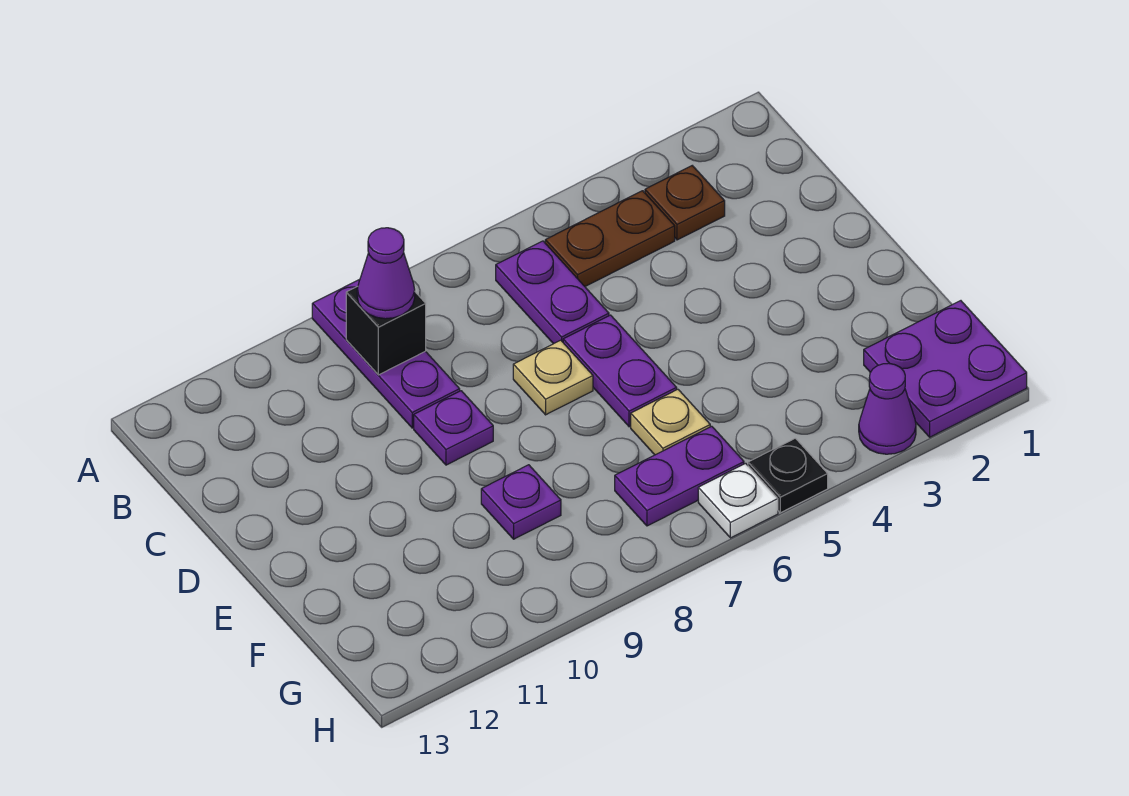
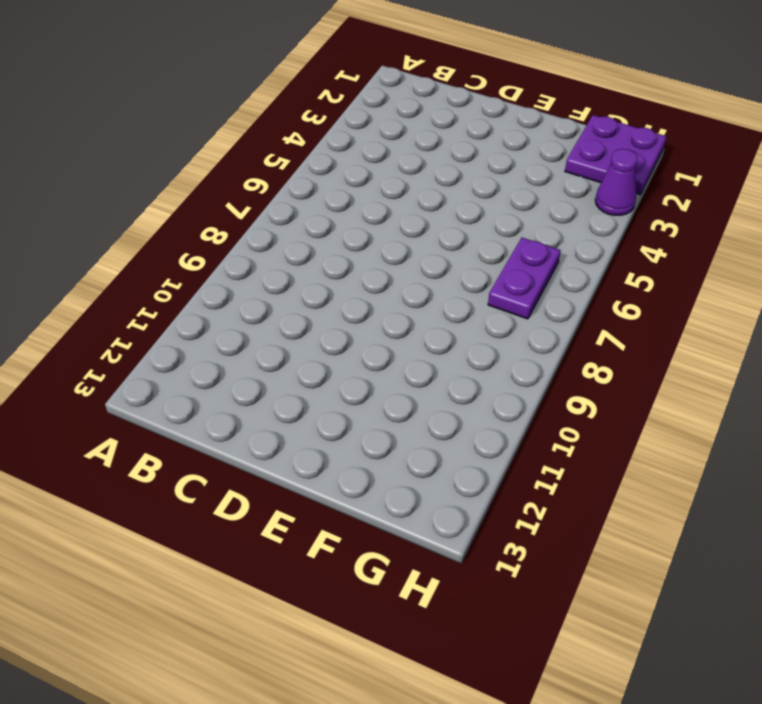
none -> purple 1x3 plate [312,279,460,428]
none -> brown 1x1 plate [645,166,725,240]
none -> brown 1x2 plate [545,191,675,286]

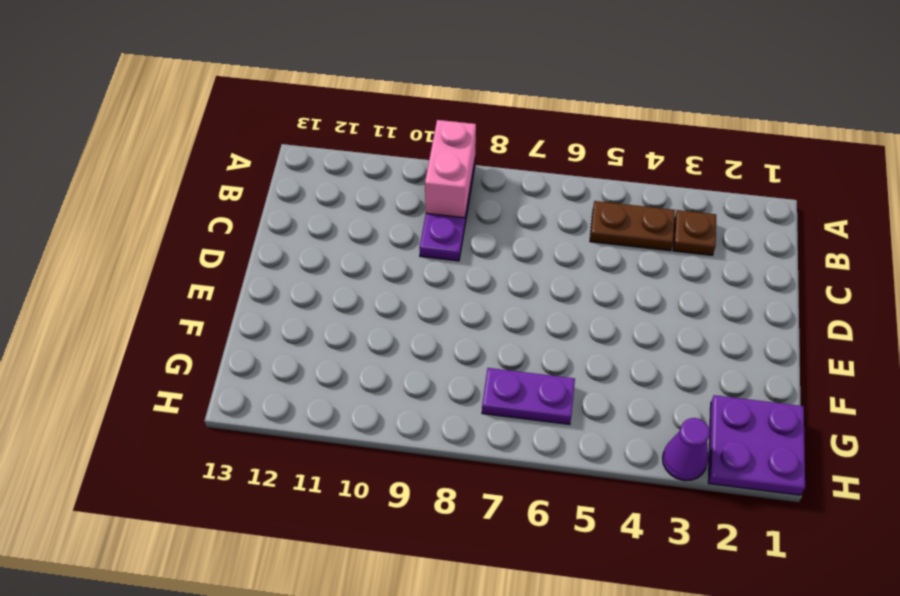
pink 1x2 brick [425,120,476,218] -> black 1x1 brick [346,286,426,375]
none -> purple 1x2 plate [496,241,609,344]
none -> purple 1x2 plate [563,315,677,427]
none -> tan 1x1 plate [513,340,593,415]

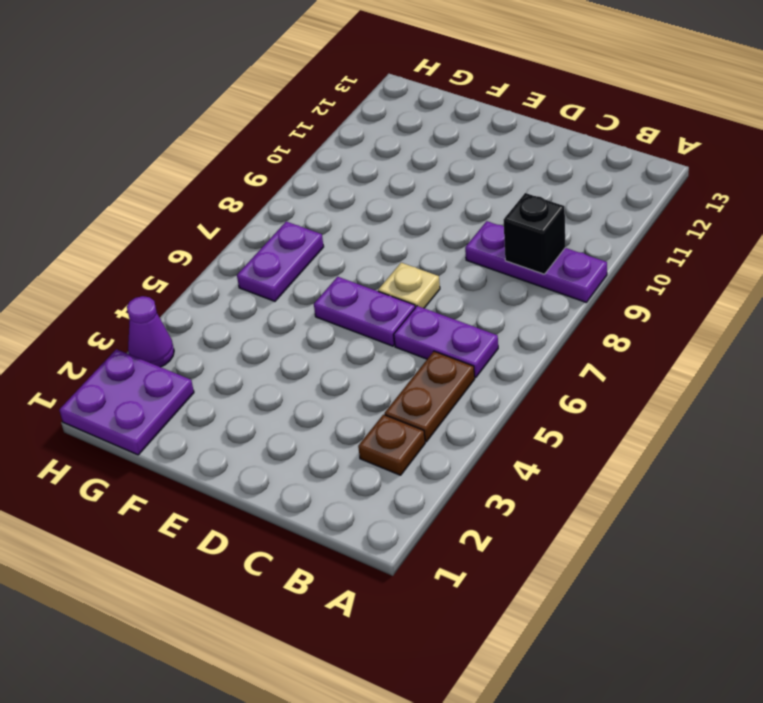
none -> purple 1x1 plate [414,391,493,465]
none -> tan 1x1 plate [631,389,710,455]
none -> purple 1x1 plate [481,465,561,539]

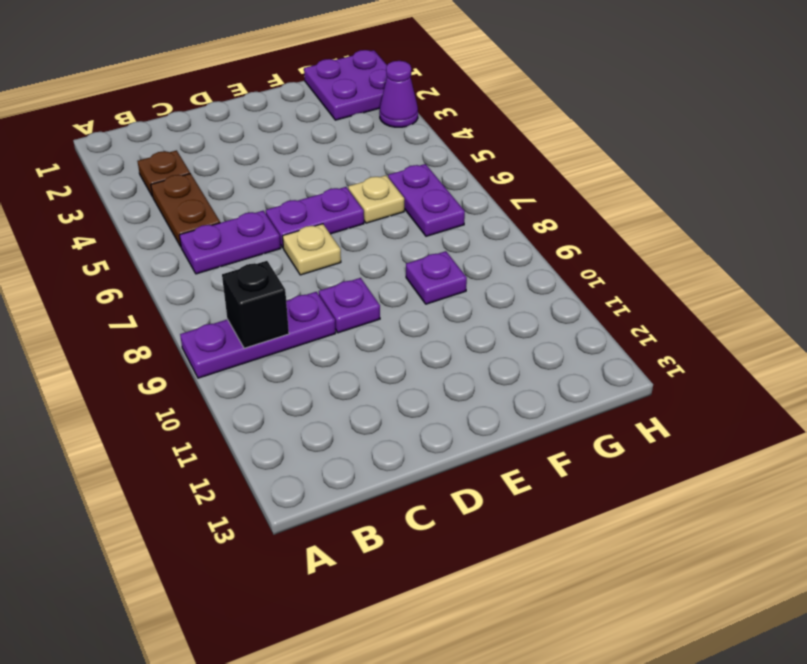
none -> black 1x1 plate [748,438,828,513]
none -> white 1x1 plate [698,463,778,538]
none -> purple 1x1 cone [357,228,415,319]

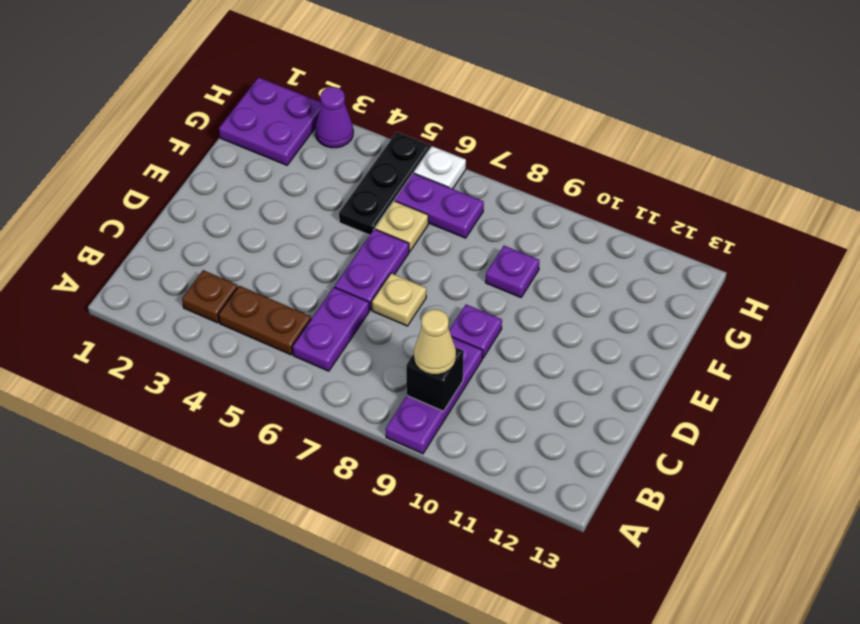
tan 1x1 cone [414,309,456,375] -> purple 1x1 cone [357,228,415,319]
black 1x3 plate [339,132,430,235] -> black 1x1 plate [748,438,828,513]

